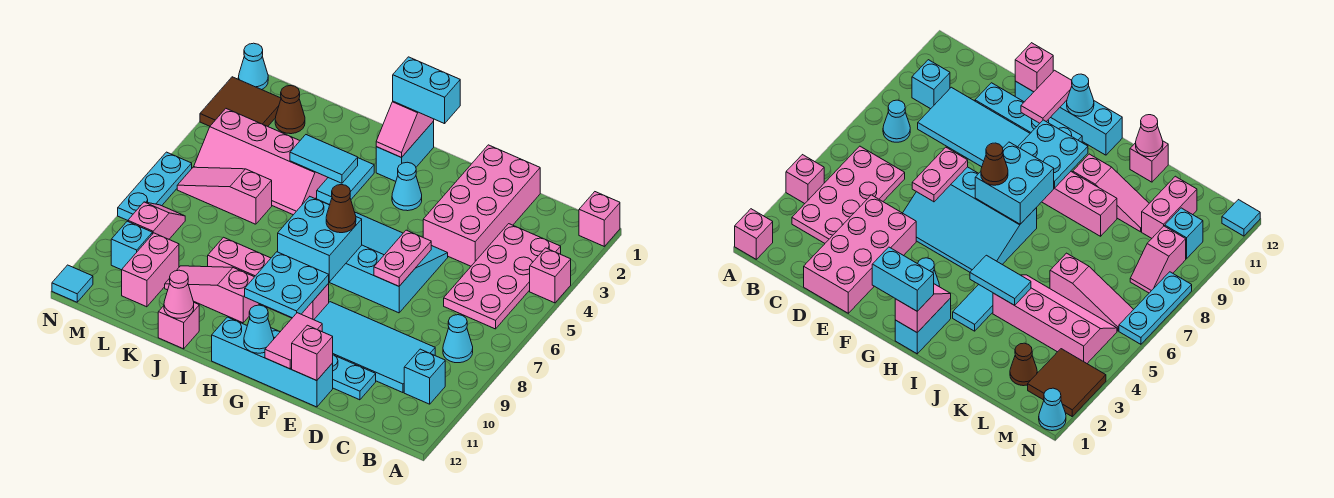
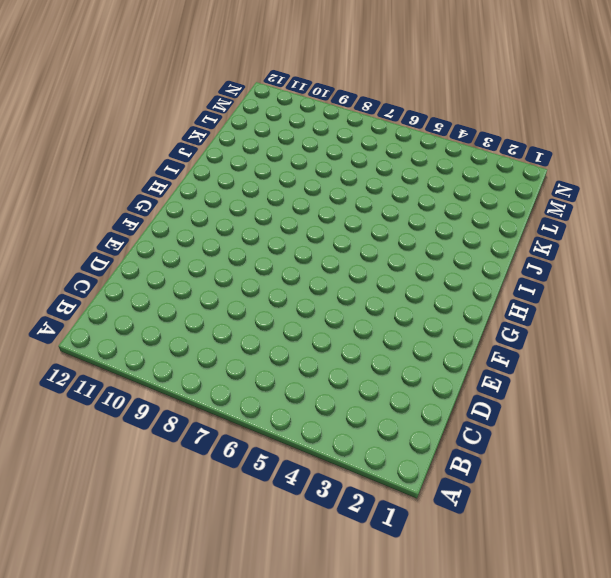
none -> pink 1x1 brick [579,192,620,246]
none -> pink 1x1 brick [530,248,571,303]
none -> pink 2x4 plate [444,224,561,329]
none -> cyan 1x1 cone [443,315,473,363]

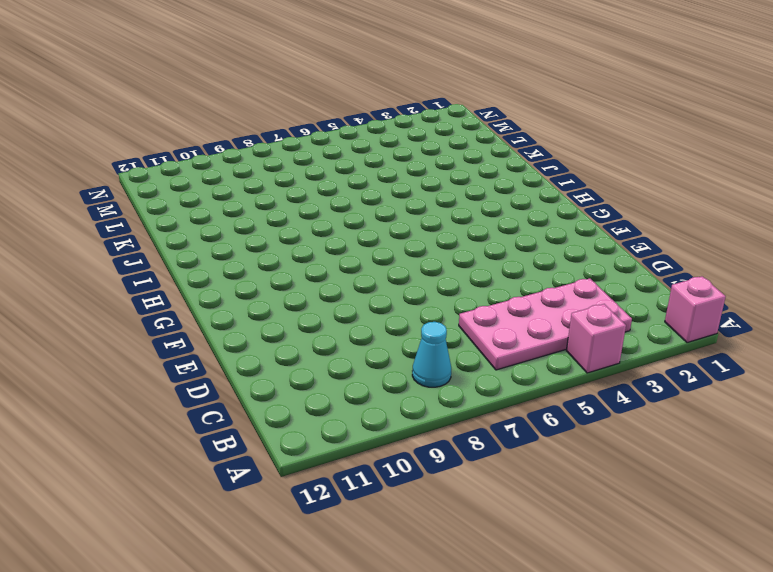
none -> cyan 1x1 brick [404,349,445,404]
none -> cyan 2x4 tile [314,302,435,393]
none -> pink 2x4 brick [423,145,540,266]
none -> cyan 1x4 plate [271,328,376,400]

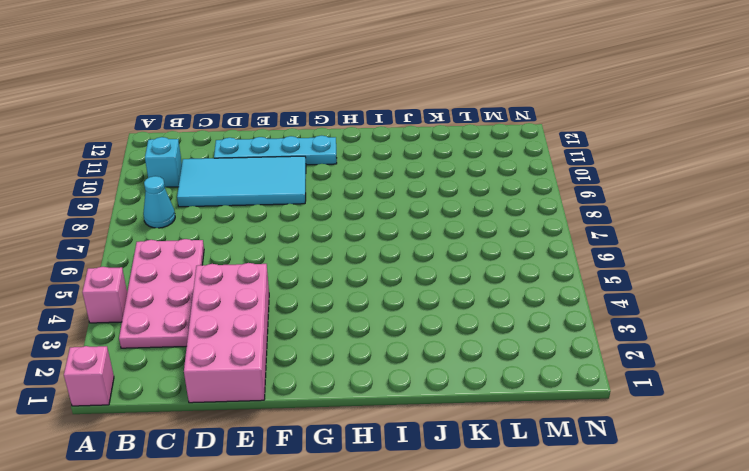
none -> cyan 3x4 slope [329,212,448,313]
none -> cyan 1x4 brick [212,317,333,407]
none -> cyan 1x1 cone [392,162,422,211]
none -> pink 1x4 brick [208,237,329,320]

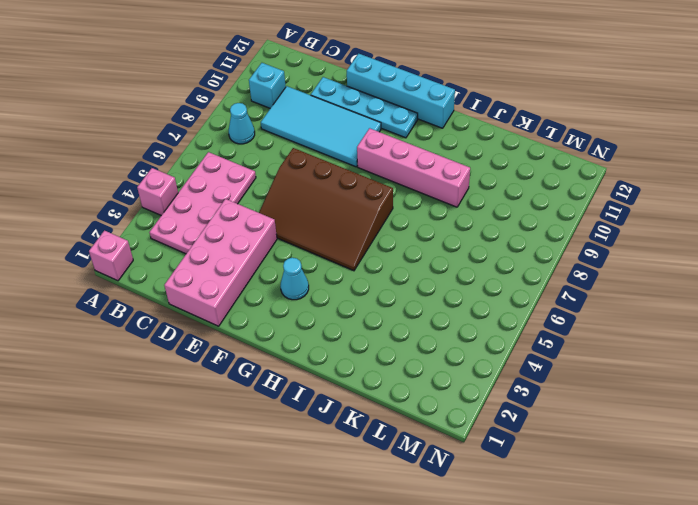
brown 3x4 slope [259,148,393,271] -> cyan 3x4 slope [329,212,448,313]
none -> cyan 1x2 brick [376,121,434,181]
none -> cyan 1x2 tile [317,158,374,205]
none -> pink 1x3 slope [165,266,259,323]
none -> pink 2x4 slope [194,109,328,215]

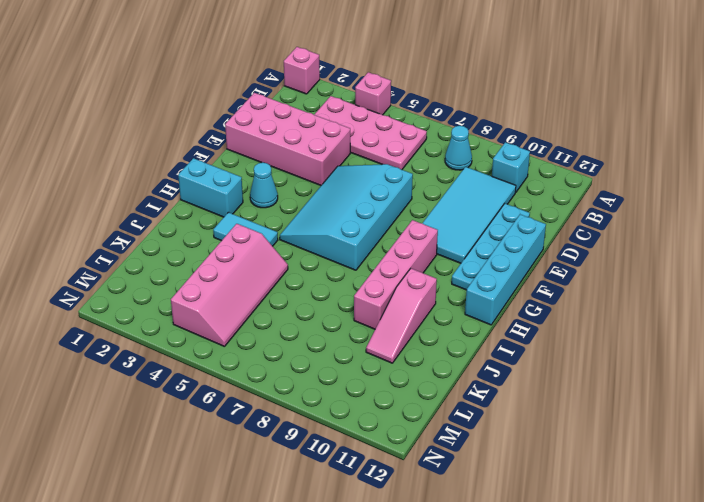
none -> pink 1x1 brick [158,303,199,349]
none -> pink 1x3 slope [177,167,272,224]
none -> brown 1x1 cone [275,86,305,134]
none -> pink 1x2 brick [122,233,179,307]

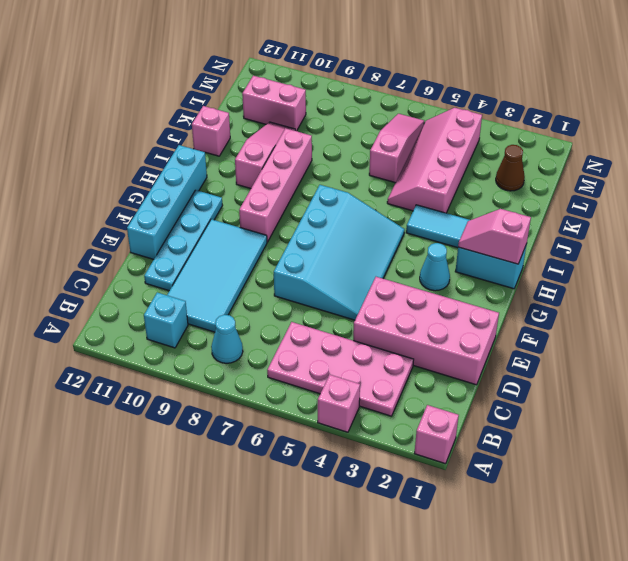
none -> brown 2x2 tile [200,77,281,126]
none -> pink 1x2 slope [128,202,185,239]
none -> cyan 1x1 brick [111,221,152,270]
none -> cyan 1x1 cone [239,43,268,90]

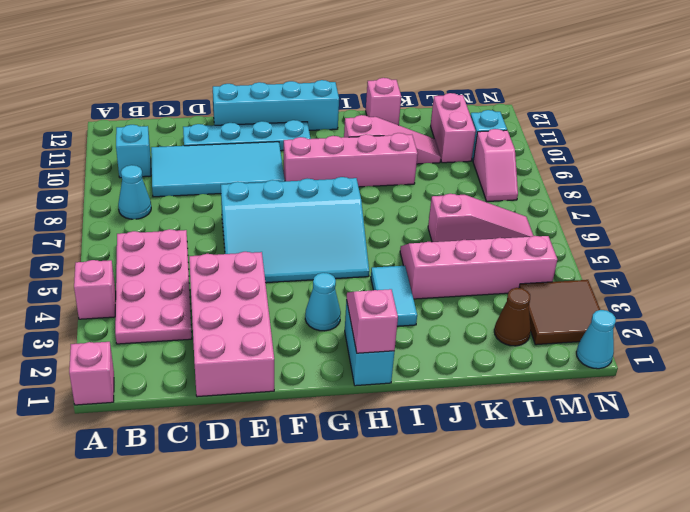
none -> cyan 1x3 plate [118,152,192,220]
none -> cyan 1x1 tile [52,265,93,302]
none -> pink 1x2 plate [374,230,431,286]
none -> pink 1x1 brick [292,325,333,381]

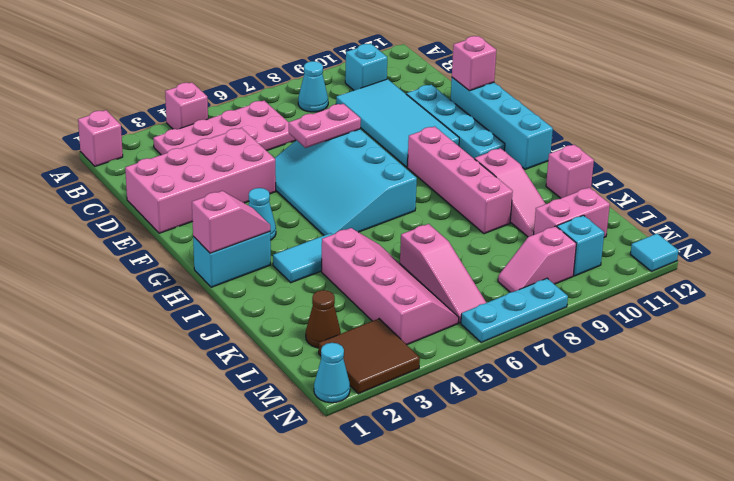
none -> pink 1x2 tile [265,313,322,369]
none -> cyan 2x2 brick [278,197,362,282]
none -> cyan 2x2 plate [245,252,329,318]
none -> cyan 1x1 cone [244,305,274,353]

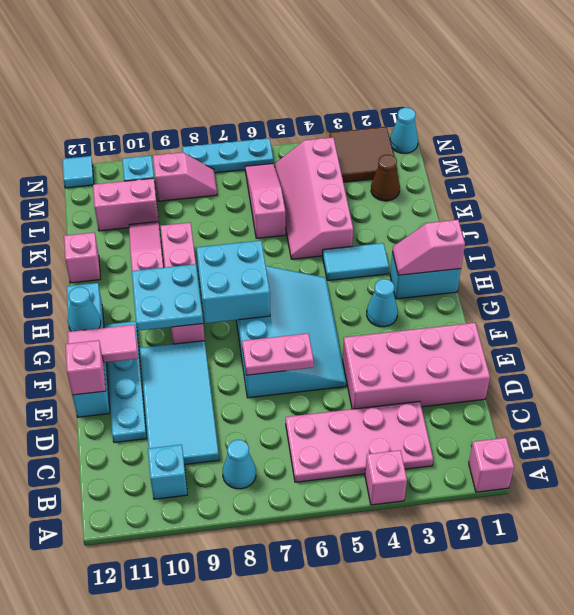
none -> cyan 1x2 tile [290,135,358,183]
none -> pink 1x1 cone [164,270,194,318]
none -> cyan 1x2 brick [393,57,460,124]
none -> brown 1x1 cone [326,185,356,233]

